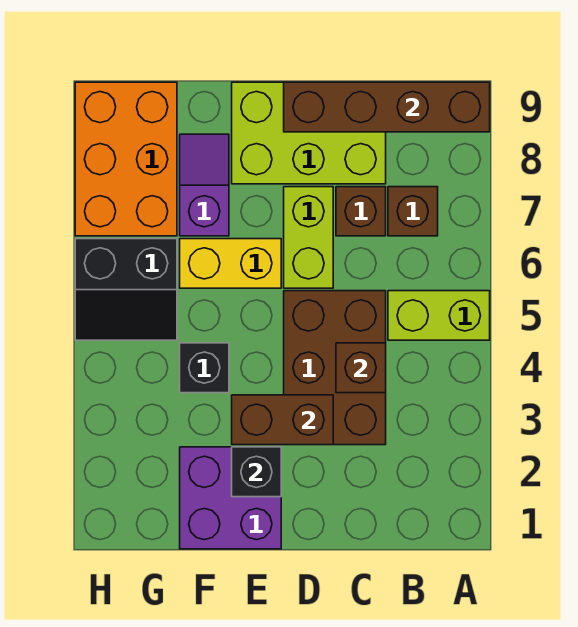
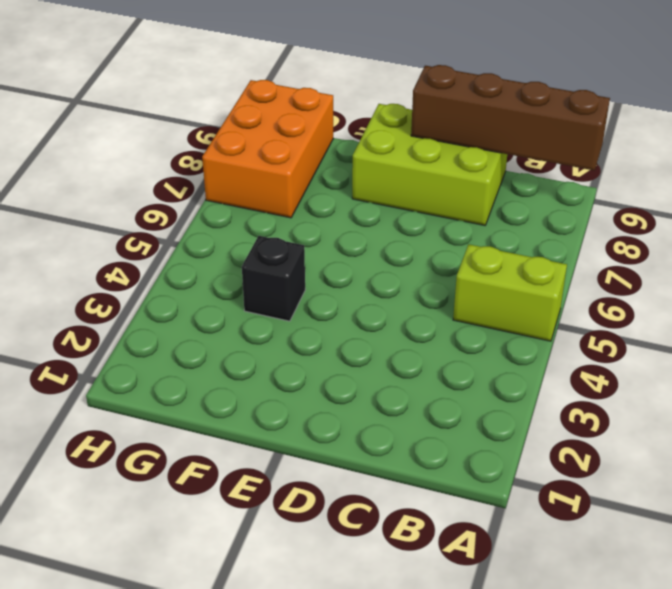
none -> brown 1x1 brick [388,187,438,236]
none -> brown 2x3 brick [284,291,386,445]
none -> brown 1x1 brick [336,187,386,236]

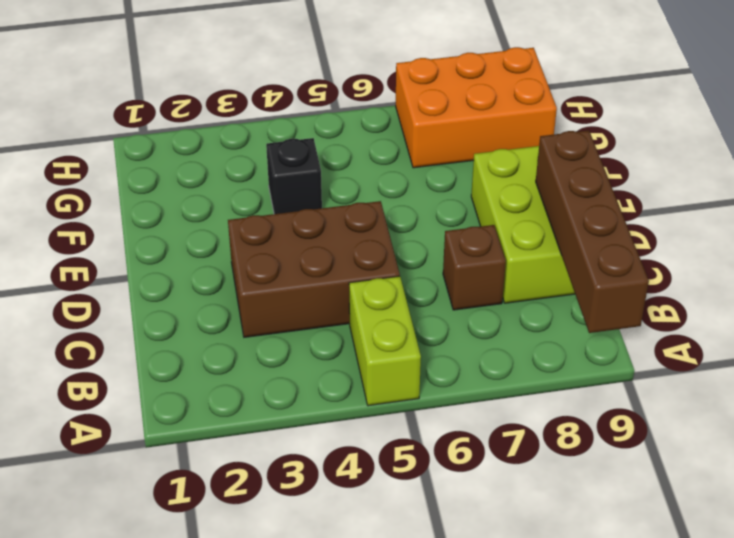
none -> brown 1x1 brick [388,187,438,236]
none -> lime 1x2 brick [284,187,333,288]
none -> purple 2x2 brick [180,447,281,549]

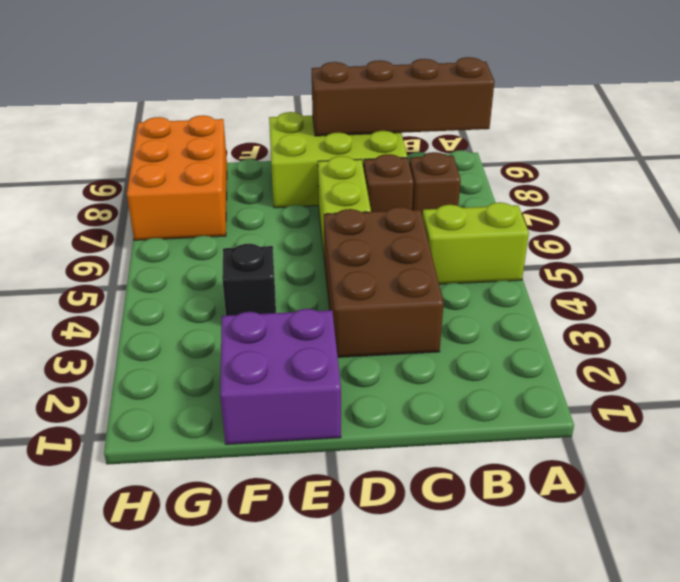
none -> yellow 1x2 brick [180,239,281,288]
none -> purple 1x2 slope [180,134,229,236]
none -> black 2x2 slope [75,239,177,340]

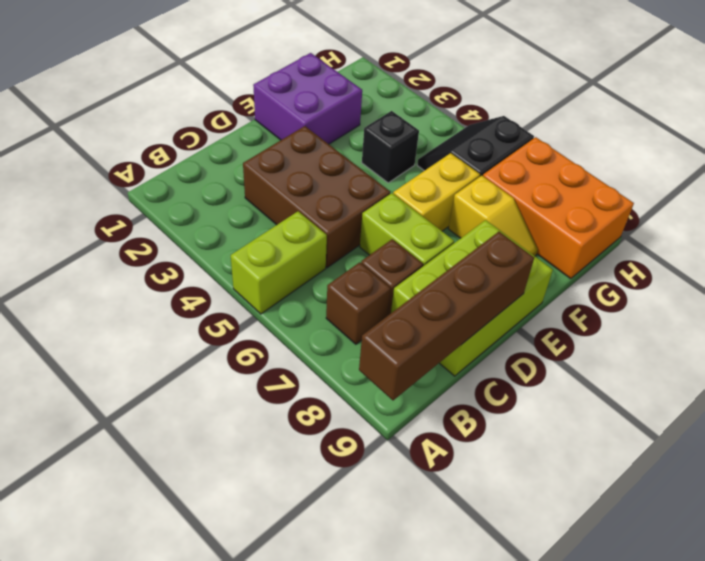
yellow 1x2 slope [448,175,538,256] -> purple 1x2 slope [180,134,229,236]
none -> brown 1x1 brick [336,343,386,393]
none -> brown 1x2 brick [232,395,333,445]
none -> black 1x1 brick [232,447,281,497]

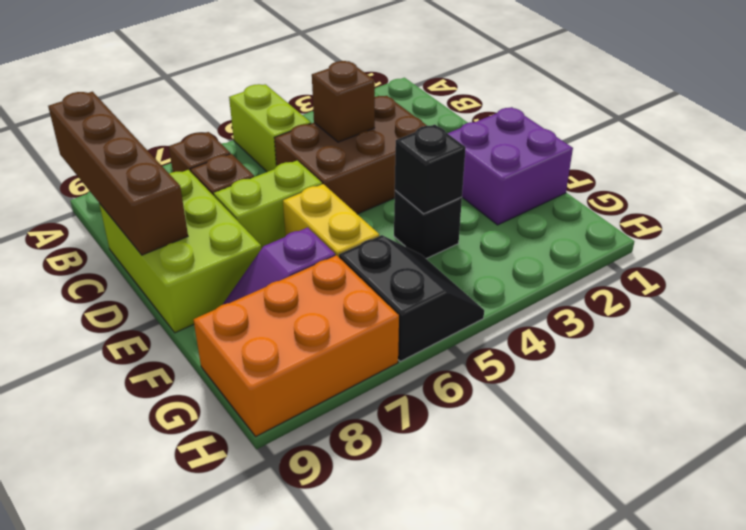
black 1x1 brick [395,125,466,214] -> black 1x1 brick moved to [232,447,281,497]
none -> brown 1x2 brick [232,395,333,445]

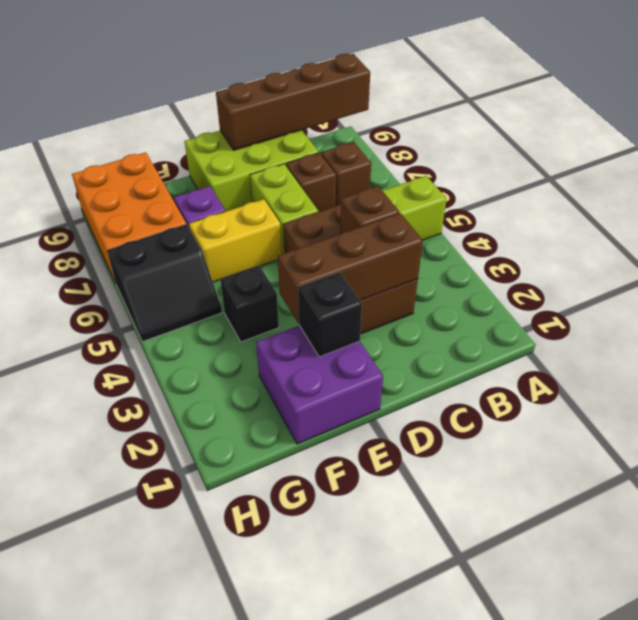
brown 1x3 brick [278,213,423,323] -> brown 1x2 brick [232,395,333,445]

